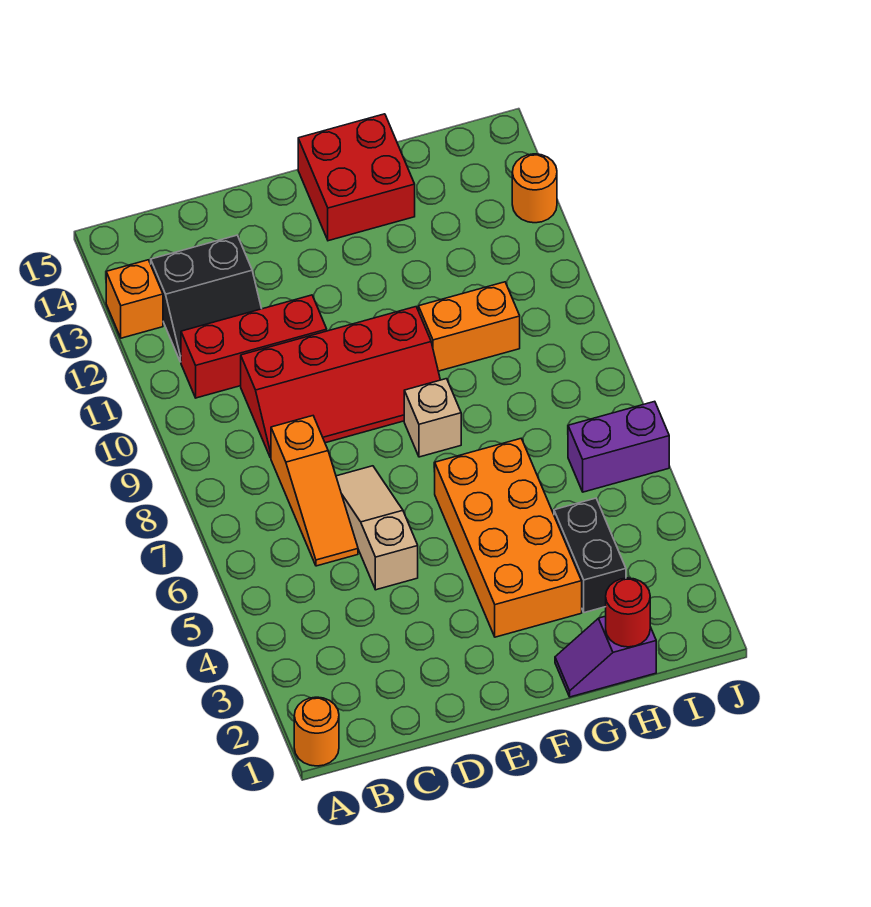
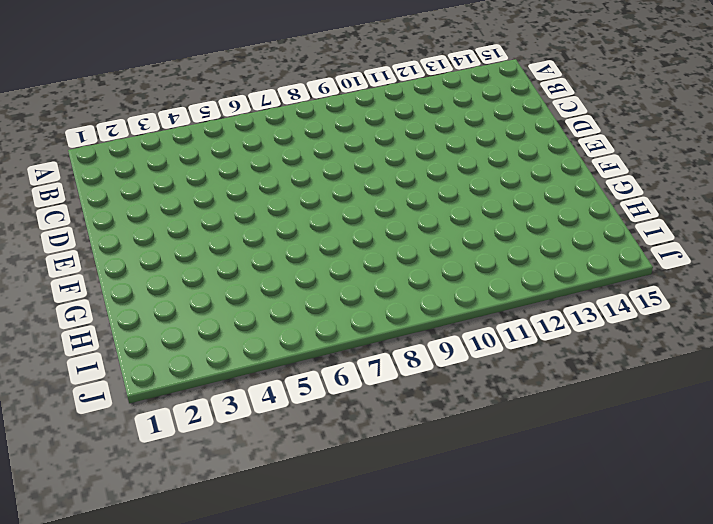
none -> orange 1x1 round brick [294,697,339,766]
none -> orange 1x1 brick [106,260,163,338]
none -> red 1x3 brick [181,295,327,398]

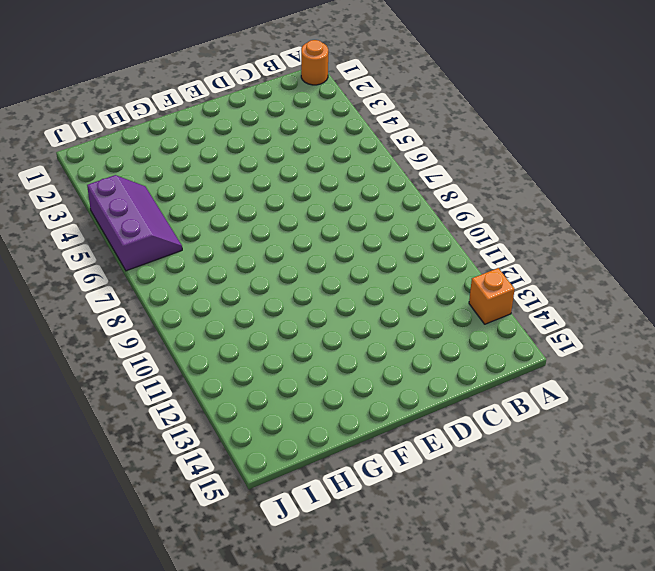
purple 2x3 slope [87,175,182,271] -> purple 1x2 brick [568,401,669,492]
none -> red 1x3 brick [181,295,327,398]
none -> black 2x2 slope [151,235,261,362]
none -> orange 1x3 slope [271,416,358,566]

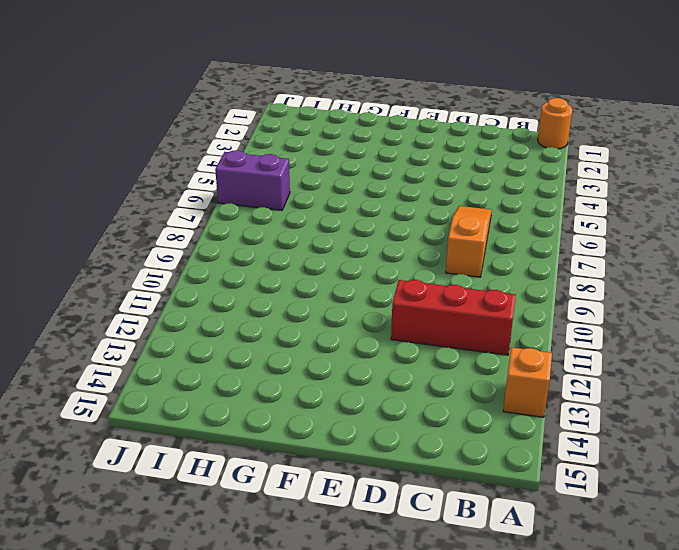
none -> black 2x2 slope [151,235,261,362]
none -> red 2x4 slope [241,307,440,458]
none -> tan 1x3 slope [336,466,418,590]

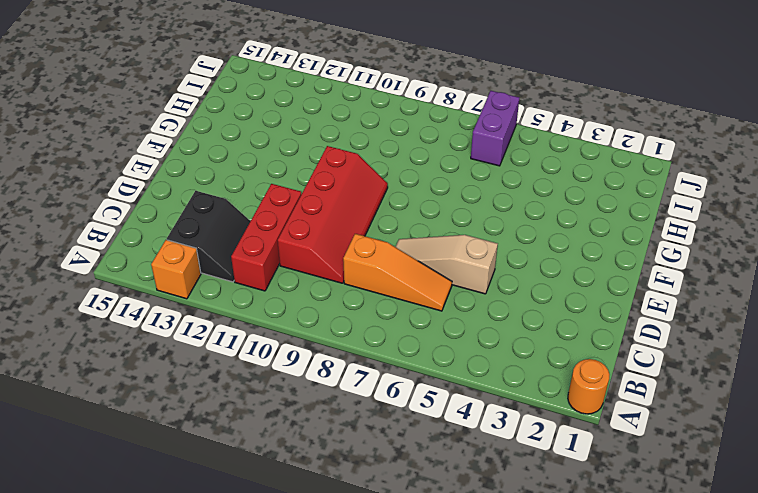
none -> orange 2x4 brick [435,439,582,637]
none -> tan 1x1 brick [404,379,461,457]
none -> red 2x2 brick [298,114,415,241]

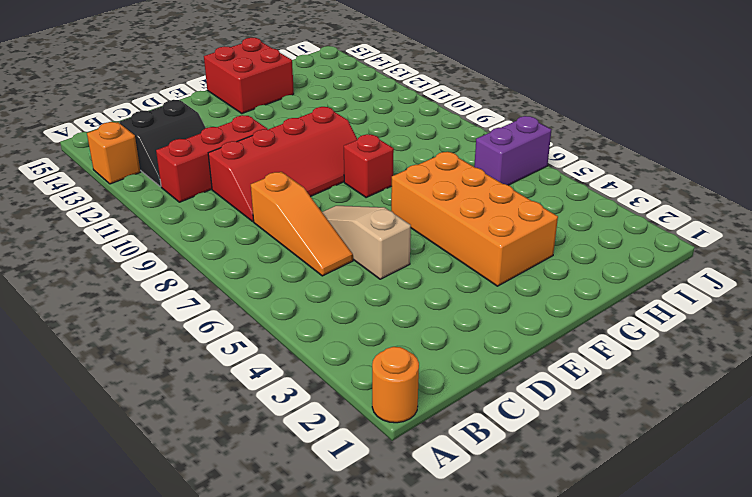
red 1x1 brick [344,134,394,198] -> tan 1x1 brick [404,379,461,457]
none -> purple 1x2 slope [555,616,656,697]
none -> orange 1x2 brick [419,282,520,371]
none -> black 1x2 brick [554,498,626,613]

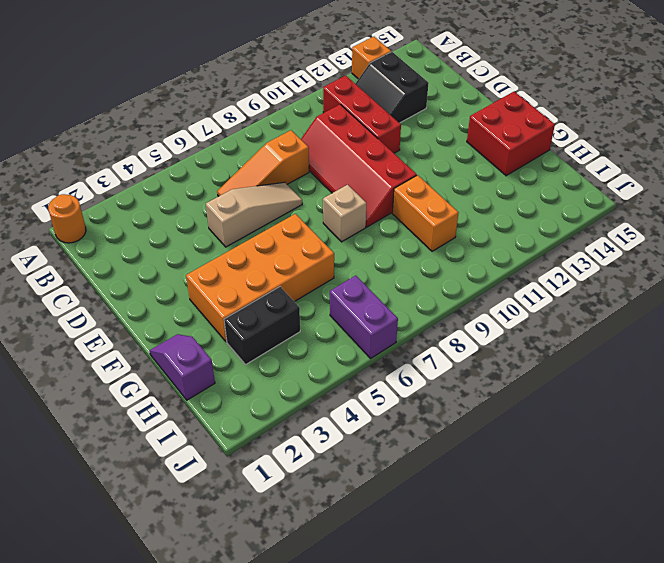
none -> orange 1x1 round brick [512,154,557,223]
none -> red 1x1 round brick [606,578,650,647]

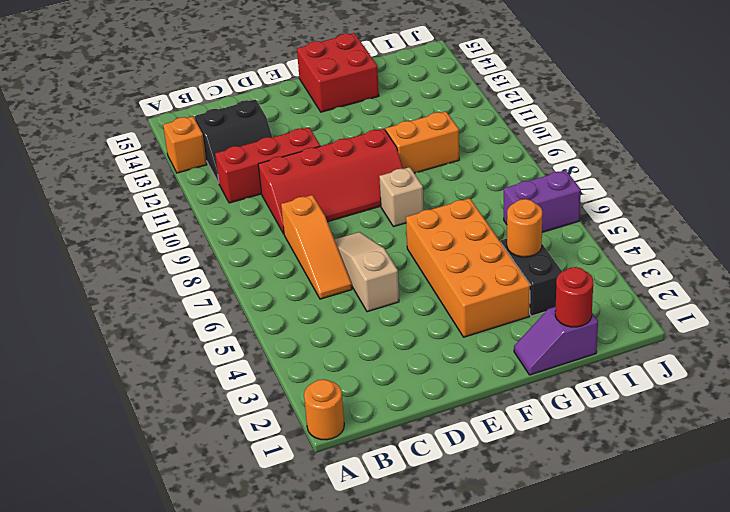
orange 1x1 round brick [507,199,542,257] -> orange 1x1 round brick moved to [512,154,557,223]

